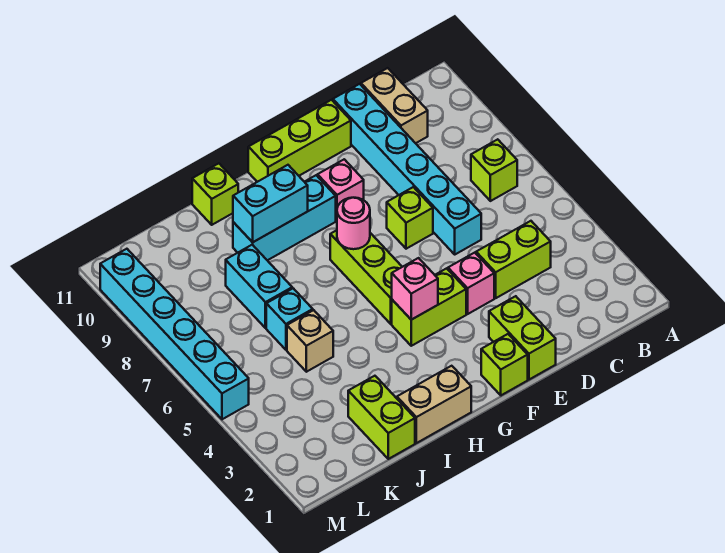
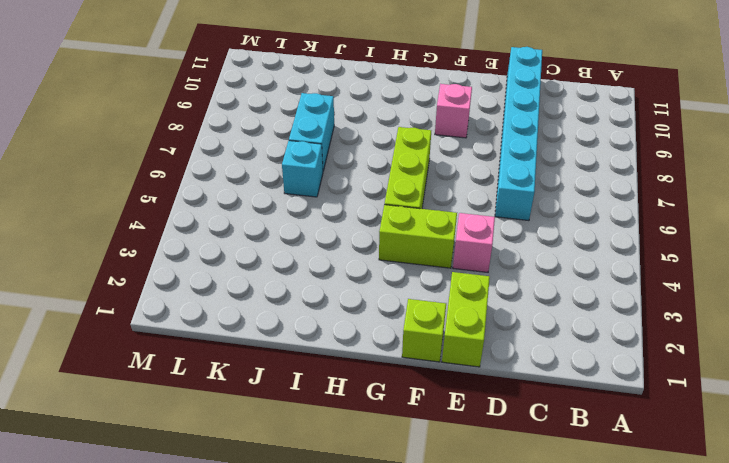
none -> lime 1x1 brick [471,139,517,201]
none -> lime 1x2 brick [476,221,551,298]
none -> tan 1x2 brick [361,68,428,143]

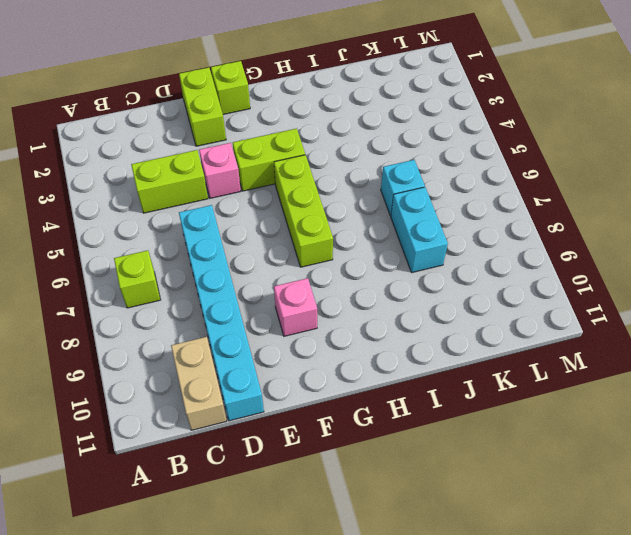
none -> lime 1x1 brick [387,187,433,249]
none -> lime 1x3 brick [248,100,351,182]
none -> cyan 1x3 brick [233,175,336,260]

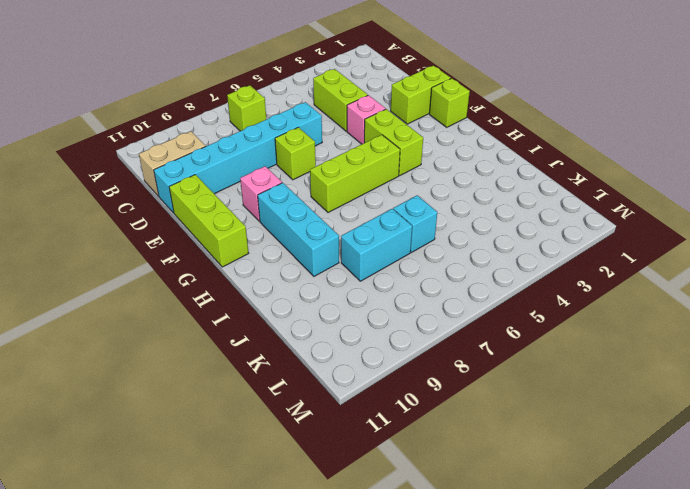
none -> tan 1x2 brick [397,366,471,443]
none -> lime 1x1 brick [192,163,238,225]
none -> lime 1x2 brick [348,376,415,459]

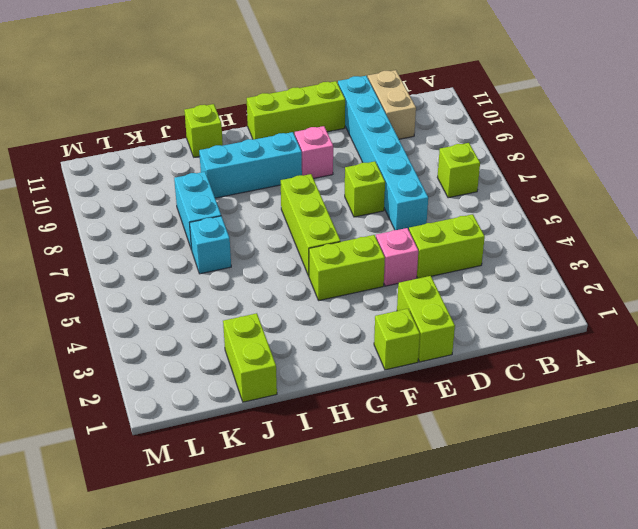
none -> tan 1x2 brick [397,366,471,443]
none -> tan 1x1 brick [287,310,333,372]
none -> cyan 1x6 brick [100,249,249,419]

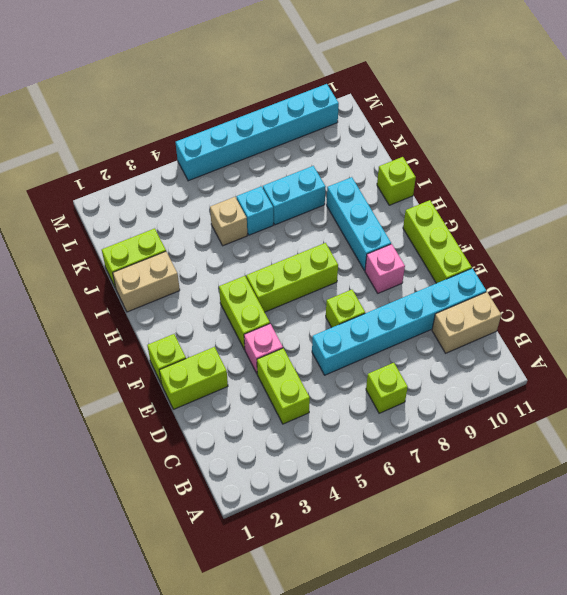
tan 1x2 brick [113,252,180,312] -> tan 1x2 brick turned to [397,366,471,443]
none -> pink 1x1 brick [392,258,438,320]
none -> pink 1x1 round brick [337,198,370,249]
none -> cyan 1x2 brick [233,165,308,242]

